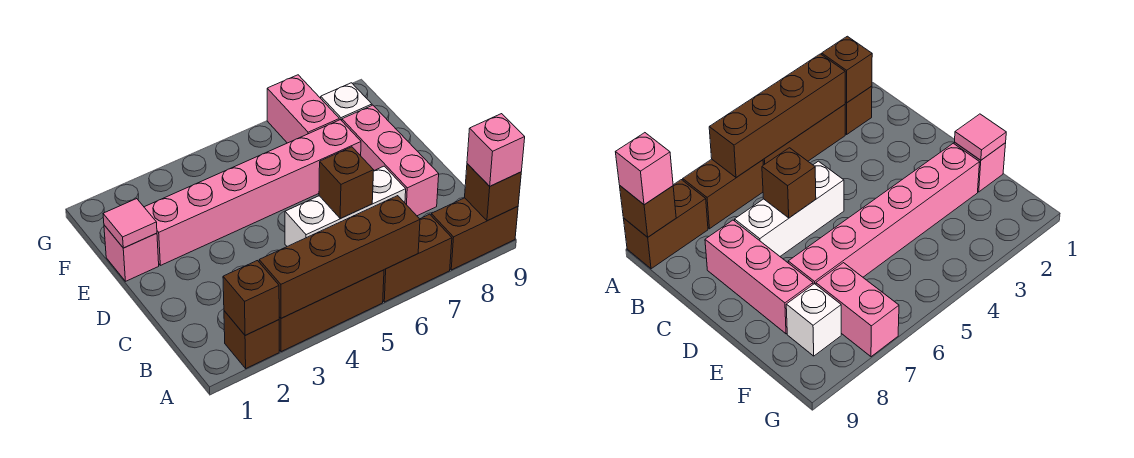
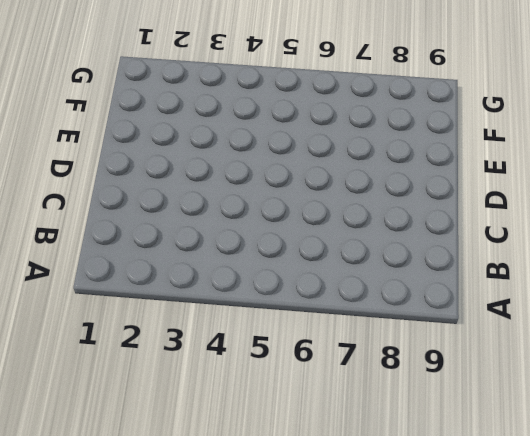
none -> brown 1x1 brick [224,311,279,368]
none -> brown 1x3 brick [279,270,384,352]
none -> brown 1x2 brick [383,214,452,302]

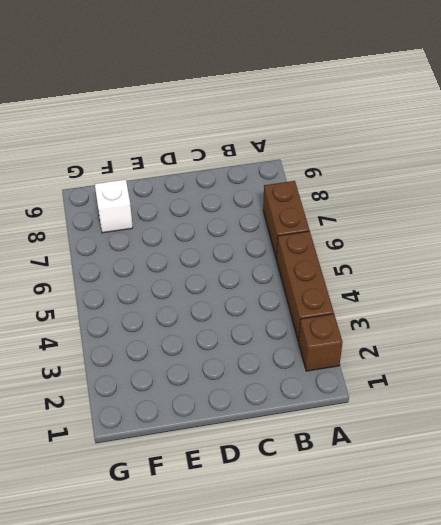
none -> brown 1x2 brick [431,198,518,270]
none -> white 1x3 brick [285,166,406,246]
none -> pink 1x3 brick [342,105,439,216]

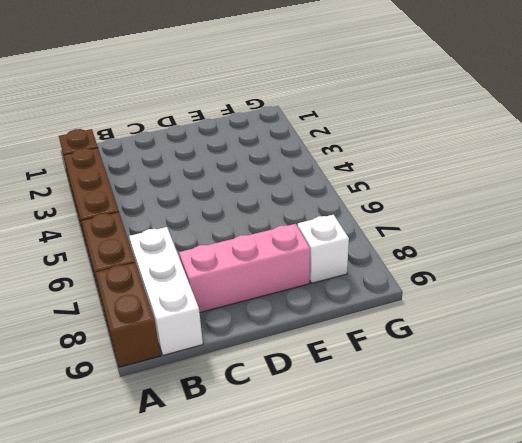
white 1x3 brick [129,227,203,355] -> white 1x3 brick moved to [285,166,406,246]
none -> pink 1x1 brick [104,225,159,281]
none -> pink 1x6 brick [144,120,361,265]
none -> pink 1x2 brick [267,75,339,143]

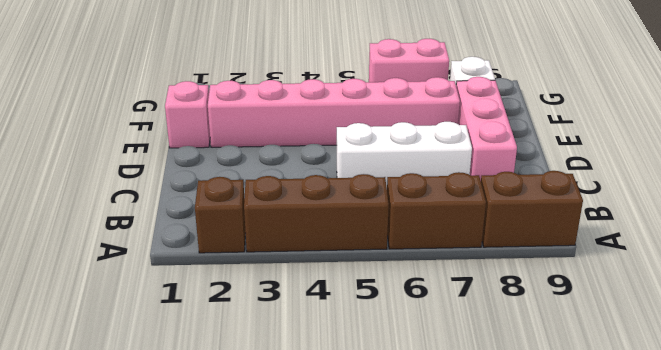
pink 1x2 brick [369,39,449,82] -> pink 1x2 brick turned to [267,75,339,143]
none -> brown 1x1 brick [223,261,279,335]
none -> brown 1x4 brick [259,196,420,318]
none -> brown 1x1 brick [465,164,521,221]

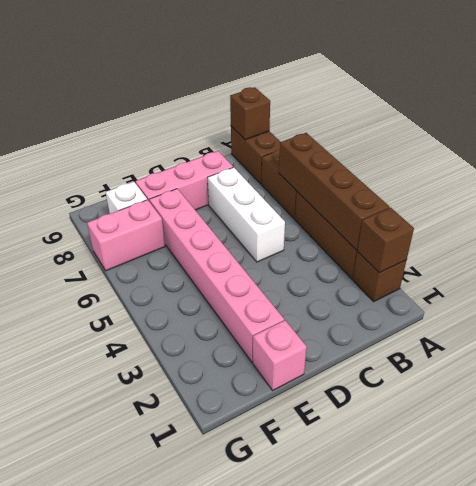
none -> brown 1x1 brick [319,147,374,219]
none -> pink 1x1 tile [103,199,157,248]
none -> pink 1x1 brick [467,114,525,186]

